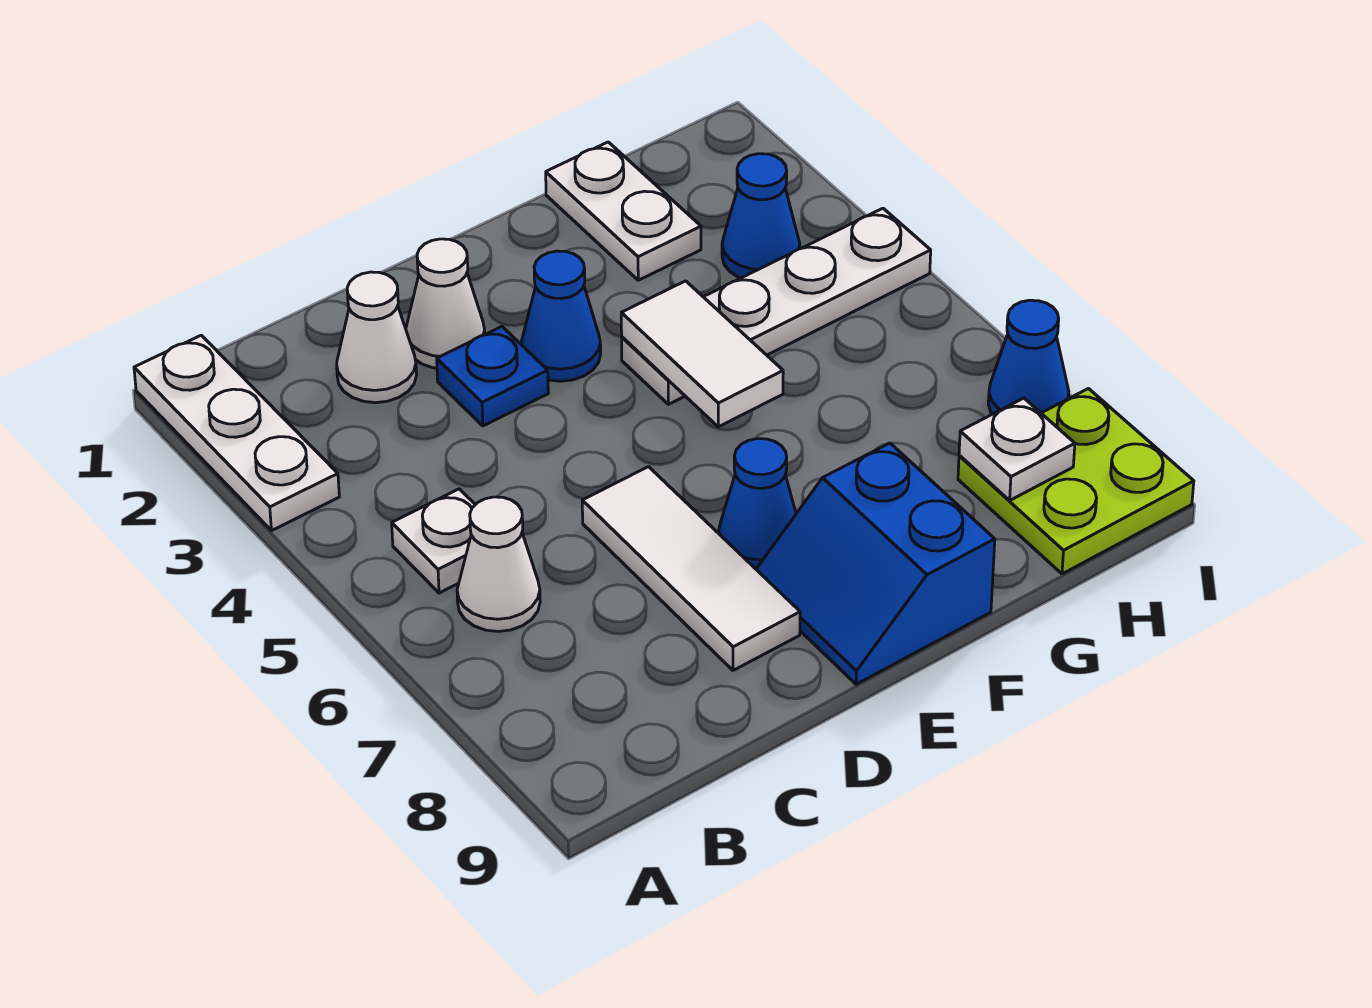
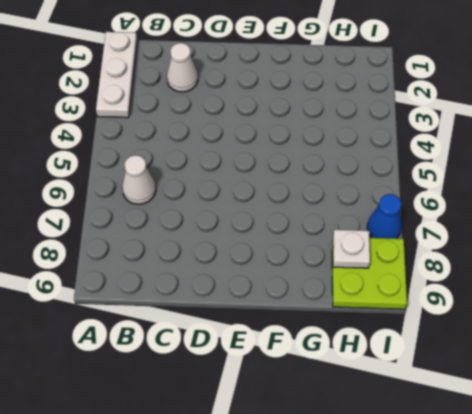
none -> white 1x1 plate [392,489,475,593]
none -> white 1x1 cone [406,239,485,368]
none -> blue 1x1 plate [437,327,548,426]

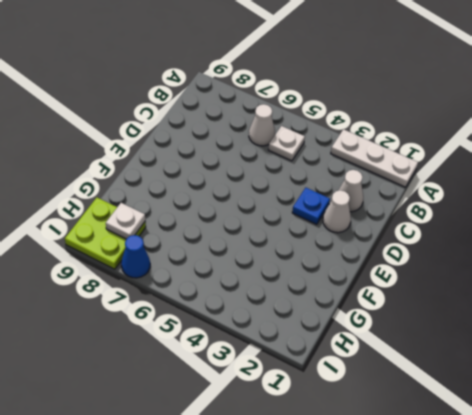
none -> white 1x3 tile [582,467,800,670]
none -> blue 1x1 cone [521,251,601,381]
none -> blue 1x1 cone [719,439,796,569]

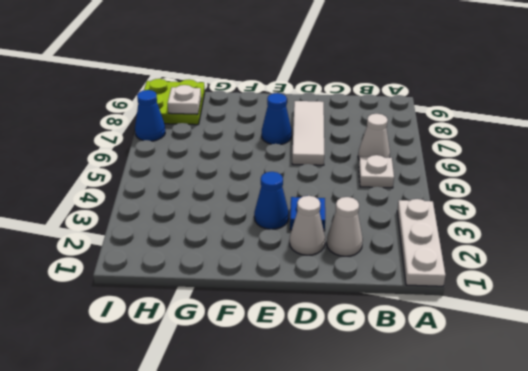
none -> blue 2x2 slope [756,443,995,684]
none -> white 1x4 plate [622,208,931,404]
none -> white 1x2 plate [546,142,701,280]

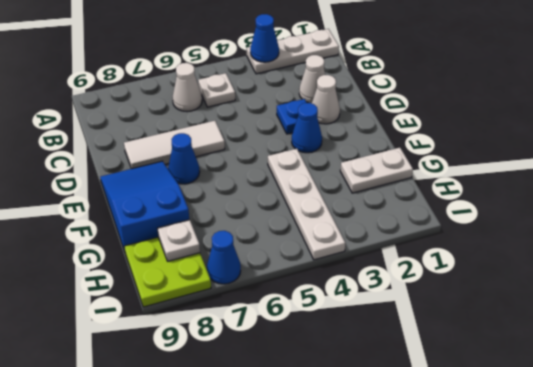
blue 1x1 cone [250,14,279,62] -> blue 1x1 cone moved to [722,154,800,278]
blue 2x3 slope [100,161,189,251] -> blue 2x2 slope [756,443,995,684]
none -> white 1x2 tile [621,281,783,427]

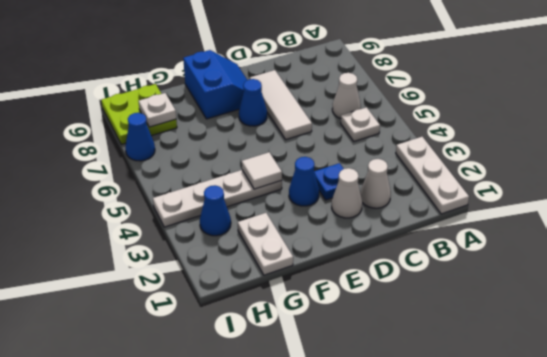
white 1x1 tile [242,152,282,189] -> white 1x2 tile [621,281,783,427]

